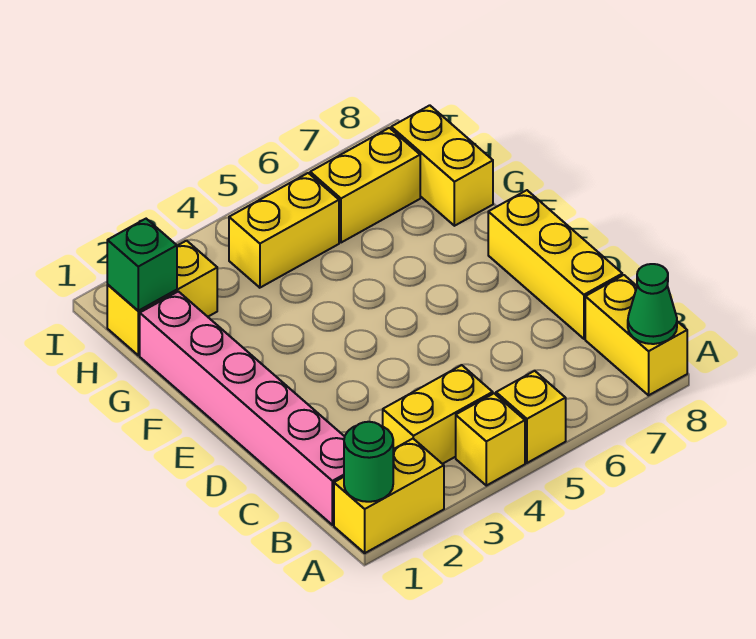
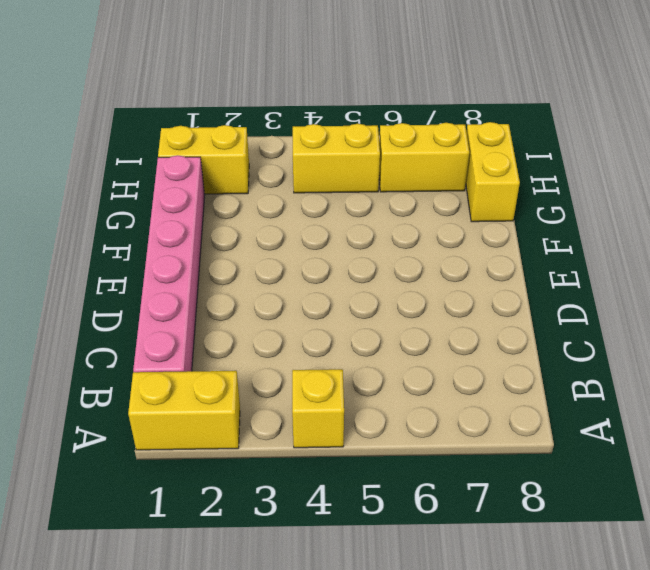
none -> yellow 1x1 brick [496,371,566,463]
none -> yellow 1x2 brick [585,275,687,395]
none -> yellow 1x2 brick [383,365,493,464]

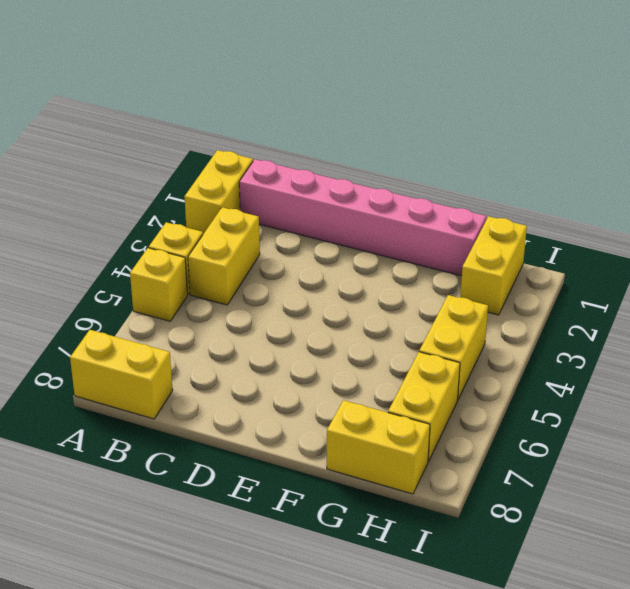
none -> yellow 1x3 brick [488,190,622,339]
none -> green 1x1 round brick [344,422,393,502]
none -> green 1x1 cone [628,264,677,344]

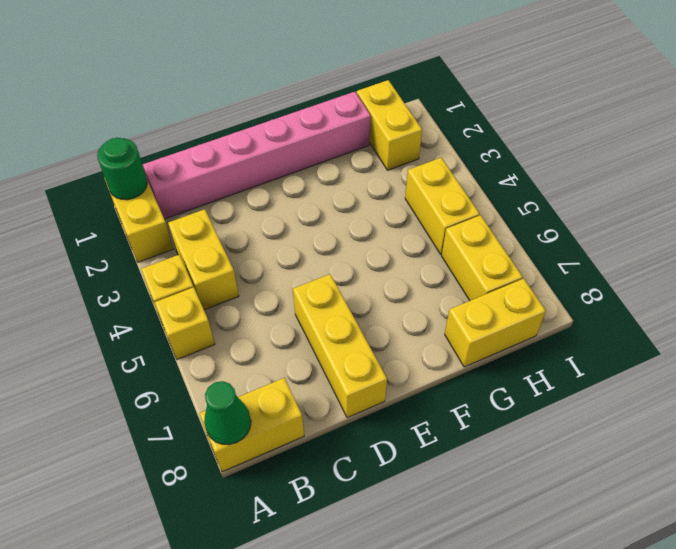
yellow 1x3 brick [293,274,387,418] -> yellow 1x3 brick turned to [488,190,622,339]
none -> green 1x1 brick [107,219,177,311]

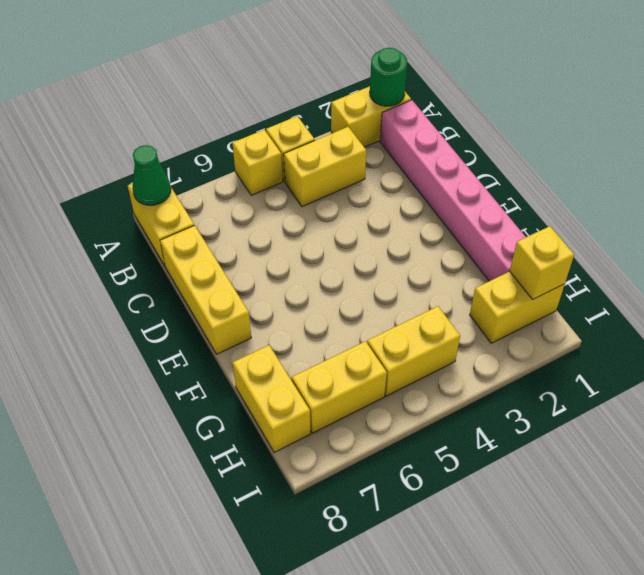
yellow 1x1 brick [510,226,574,300] -> green 1x1 brick [107,219,177,311]

